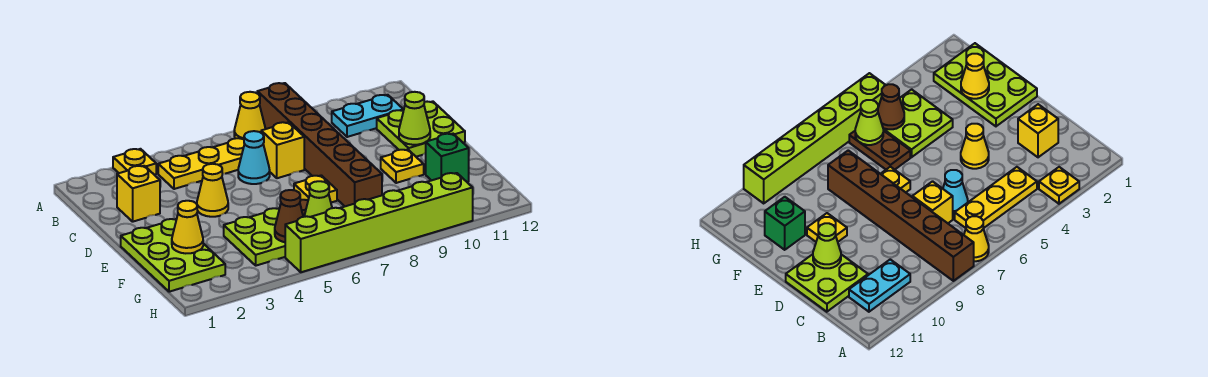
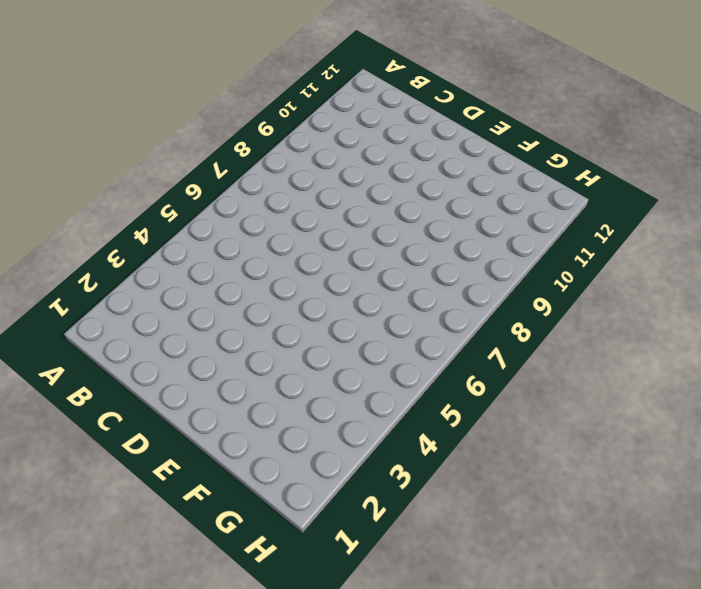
none -> yellow 1x1 plate [113,149,156,175]
none -> yellow 1x1 cone [234,92,265,139]
none -> brown 1x6 brick [257,83,382,206]

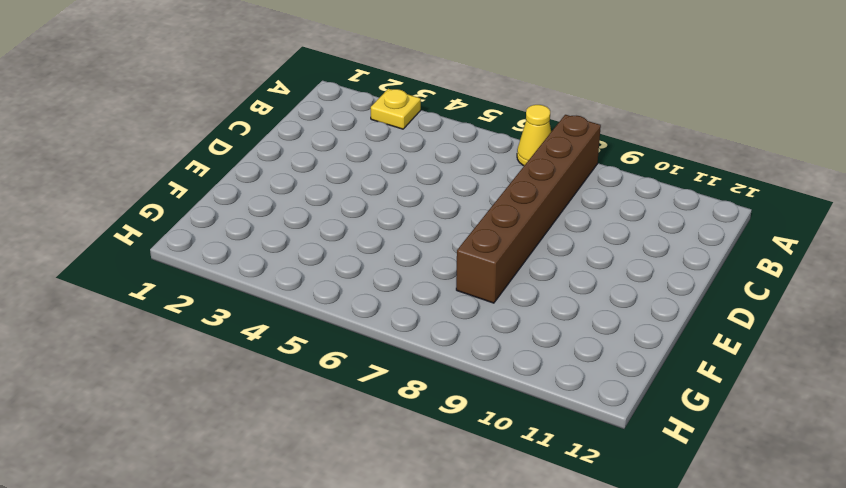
none -> yellow 1x3 plate [158,138,244,189]
none -> cyan 1x2 plate [332,95,403,137]
none -> yellow 1x1 brick [117,166,160,222]

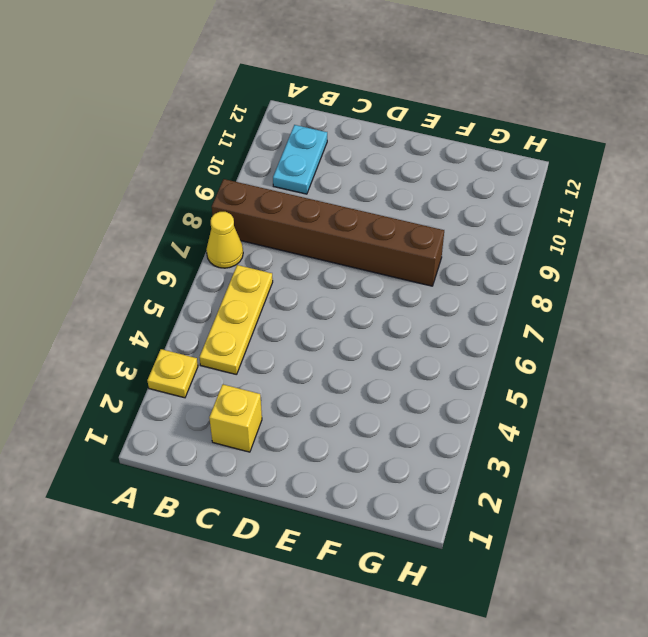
none -> cyan 1x1 cone [238,131,270,184]
none -> yellow 1x1 brick [261,122,304,178]
none -> lime 2x2 plate [377,101,465,157]

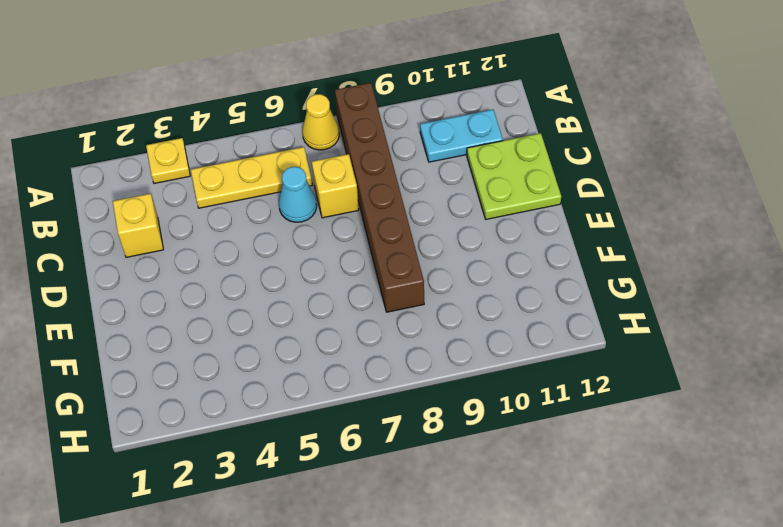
none -> yellow 1x1 cone [197,164,228,217]
none -> lime 2x3 plate [121,219,225,292]
none -> yellow 1x1 plate [294,175,337,202]

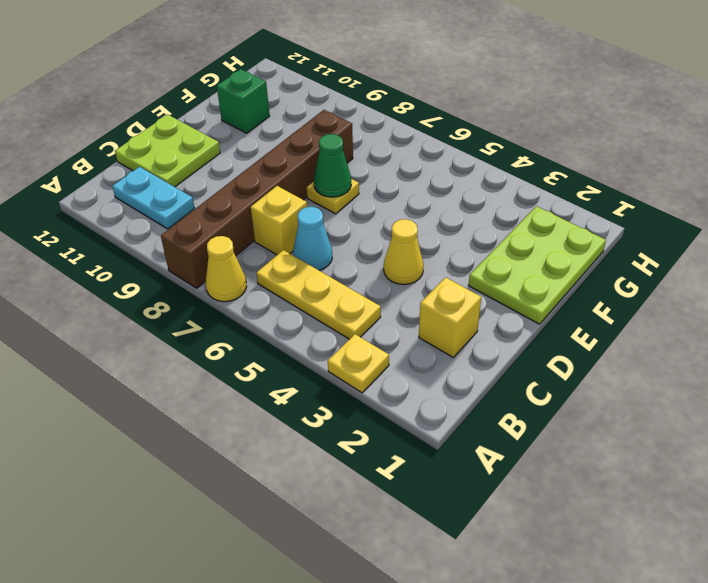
green 1x1 cone [314,134,351,197] -> none
none -> yellow 1x1 plate [381,149,424,183]
none -> lime 2x2 plate [224,208,285,266]
none -> brown 1x2 plate [849,131,910,170]

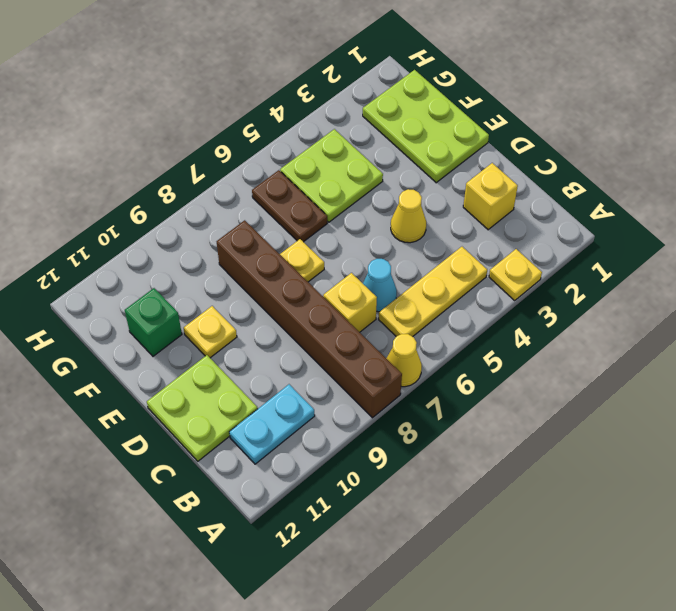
none -> lime 1x6 brick [285,173,473,272]
none -> lime 1x1 cone [399,92,430,145]
none -> yellow 1x1 cone [172,201,203,253]

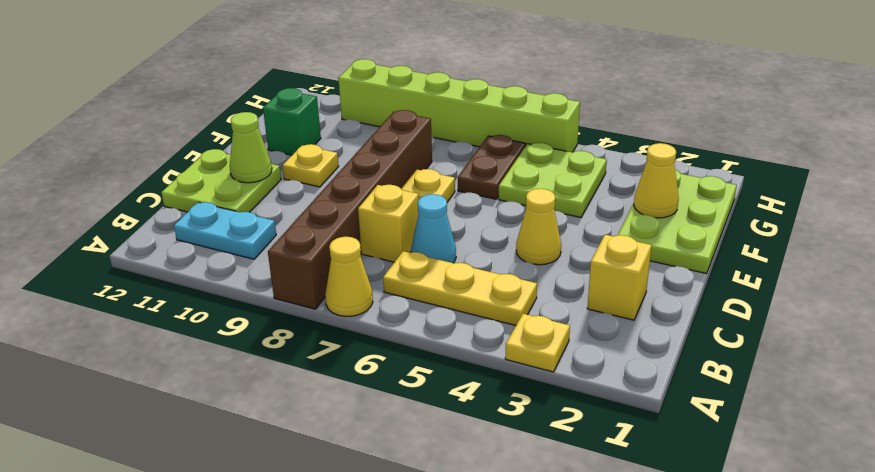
none -> brown 1x1 cone [275,190,303,242]
none -> lime 1x1 cone [304,181,332,217]

